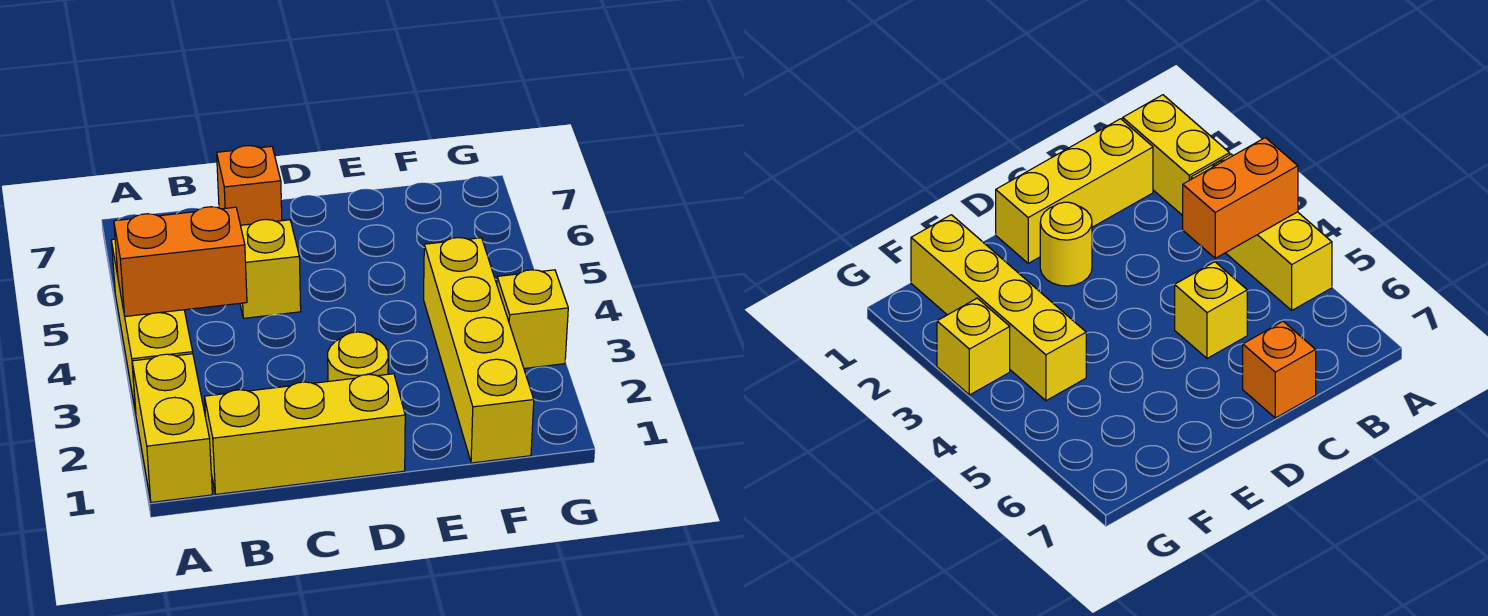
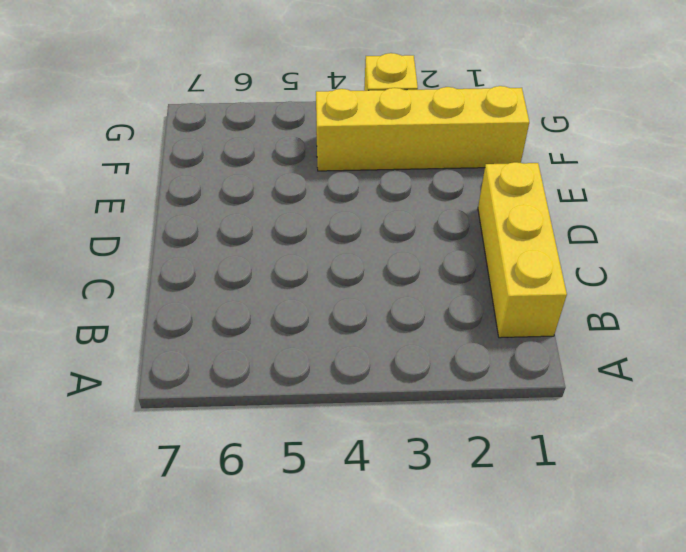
none -> yellow 1x2 brick [132,354,212,502]
none -> yellow 1x3 brick [111,239,193,413]

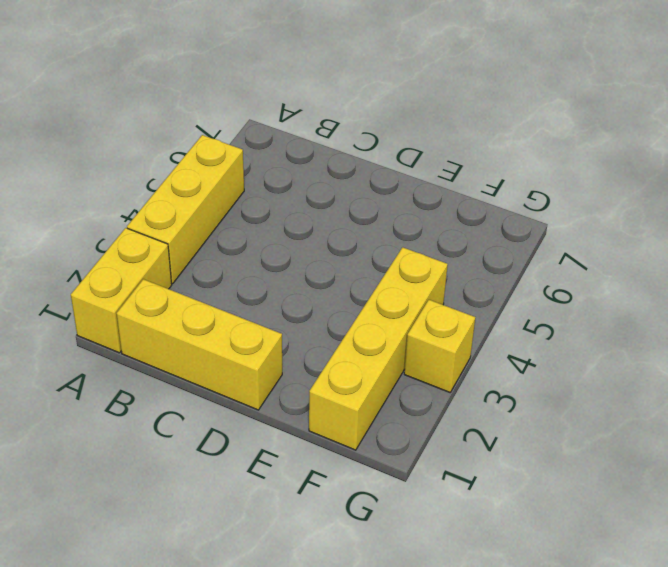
none -> yellow 1x1 brick [240,219,301,318]
none -> orange 1x1 brick [217,146,282,225]

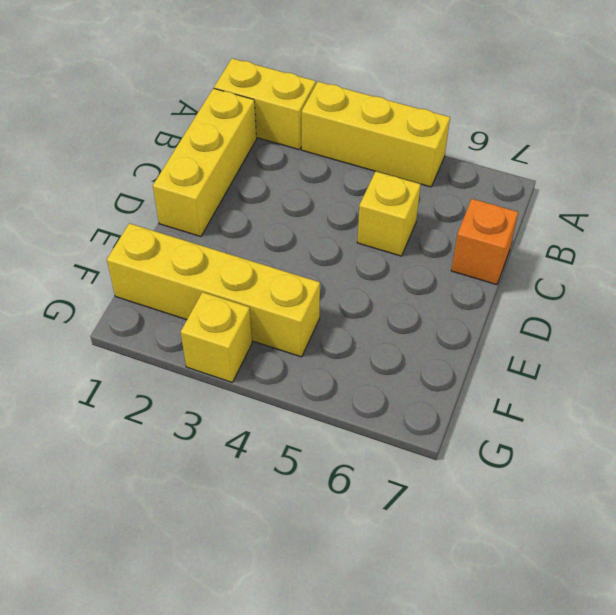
none -> yellow 1x1 round brick [328,332,388,381]
none -> orange 1x2 brick [114,207,247,316]

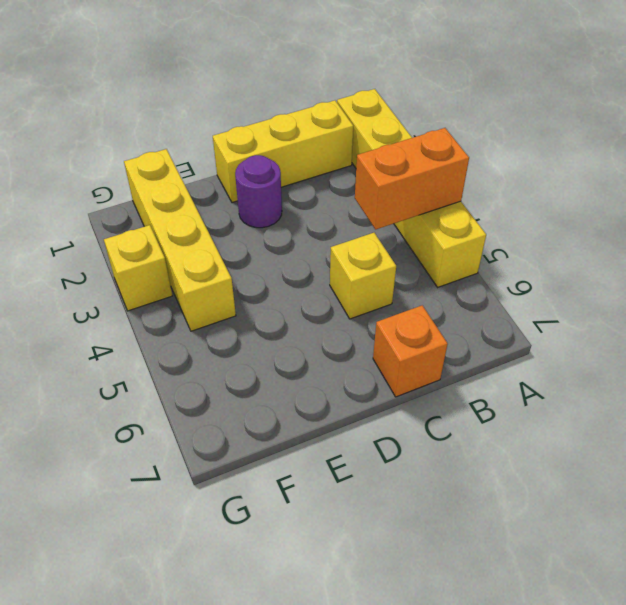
purple 1x1 round brick [235,155,282,228] -> yellow 1x1 round brick [328,332,388,381]

